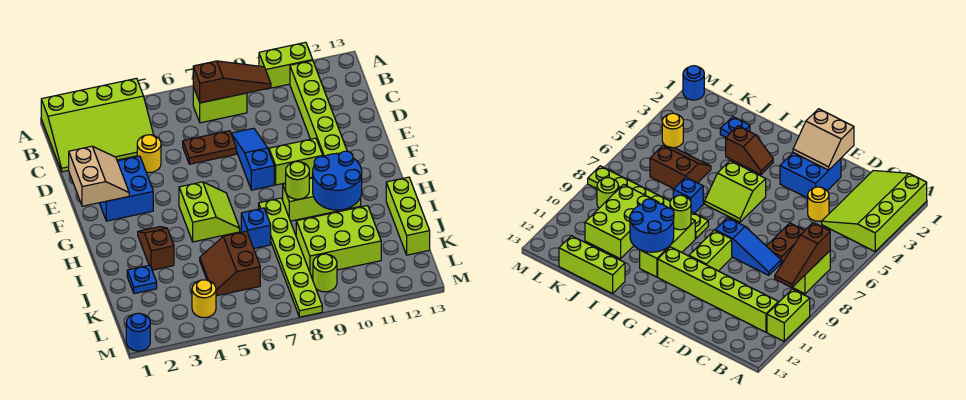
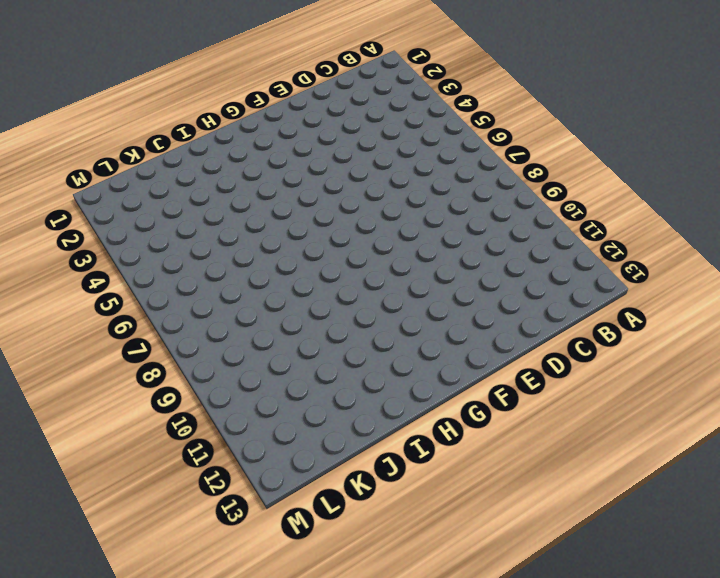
none -> lime 3x4 slope [41,78,154,172]
none -> lime 1x2 brick [259,42,313,89]
none -> lime 1x2 brick [193,87,247,123]

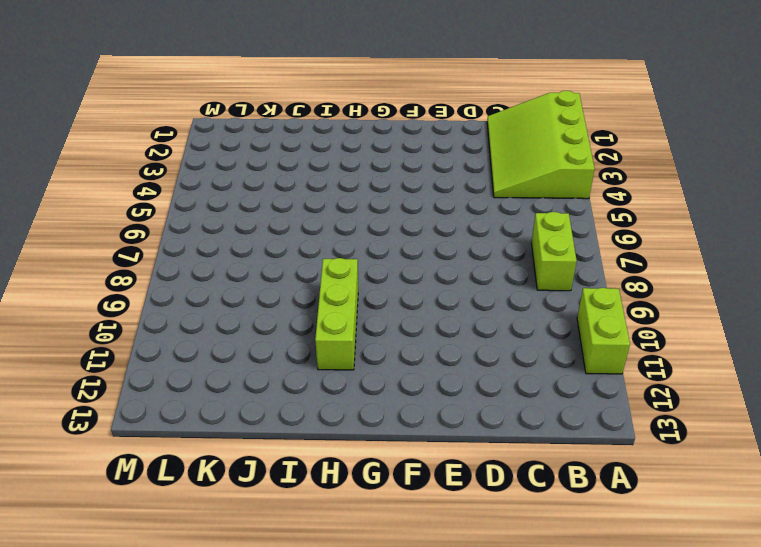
none -> lime 1x6 brick [290,61,347,157]
none -> yellow 1x1 round brick [137,135,161,173]
none -> brown 1x2 plate [183,131,236,164]

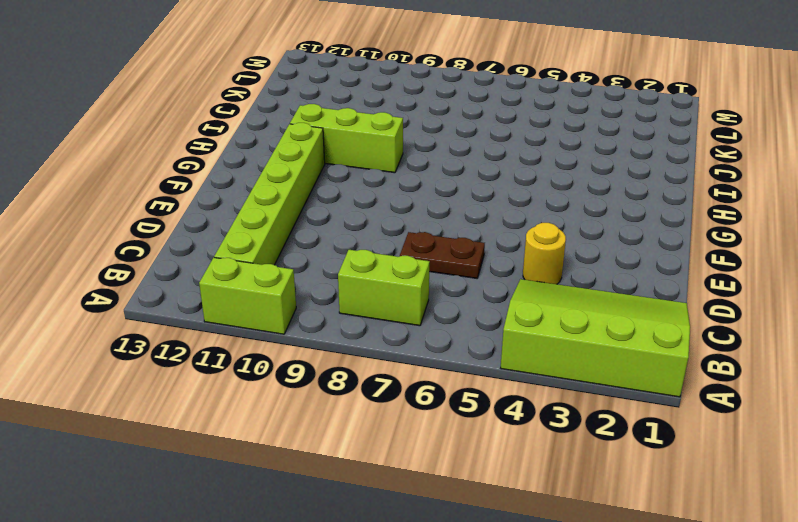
none -> blue 1x3 slope [231,128,274,190]
none -> blue 2x2 brick [100,156,153,221]
none -> lime 1x2 brick [269,138,323,185]

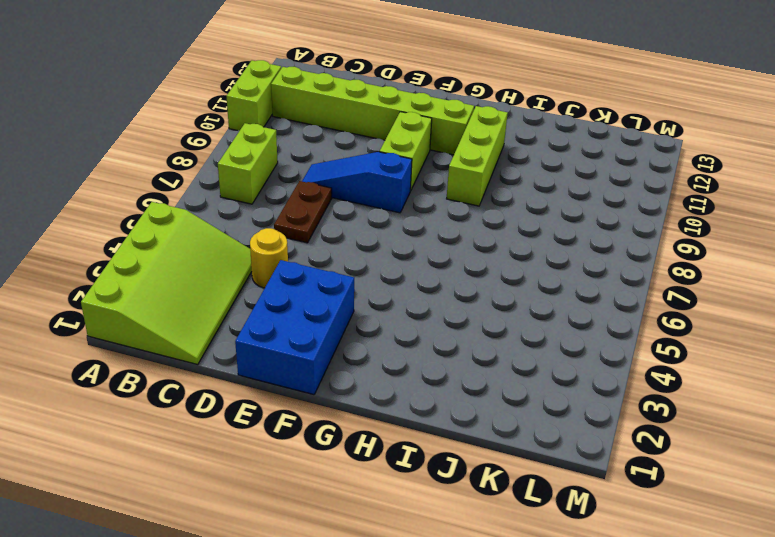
blue 2x3 brick [235,260,354,395] -> blue 2x2 brick [100,156,153,221]
none -> lime 2x2 slope [179,182,240,242]
none -> brown 1x2 slope [138,227,174,270]
none -> lime 1x6 plate [259,198,322,317]

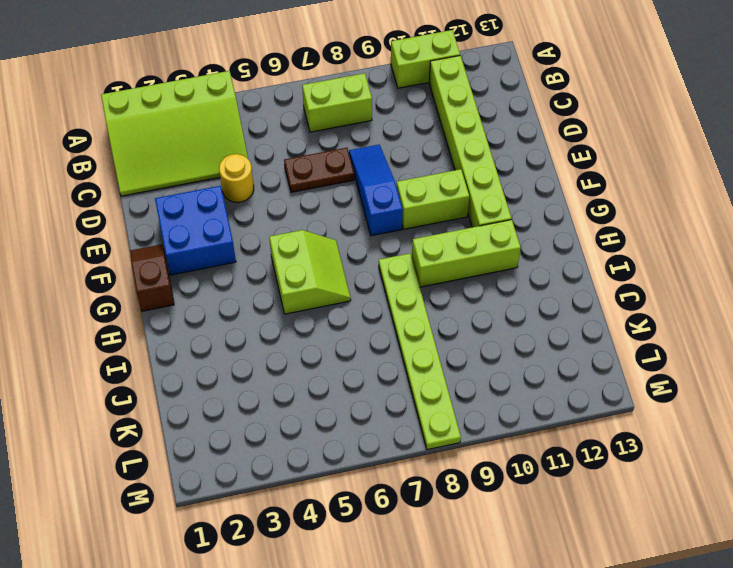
brown 1x2 slope [130,244,174,311] -> brown 1x2 slope moved to [138,227,174,270]
none -> blue 1x1 brick [241,208,271,249]
none -> lime 1x3 brick [386,177,430,255]
none -> blue 1x1 plate [127,265,157,294]

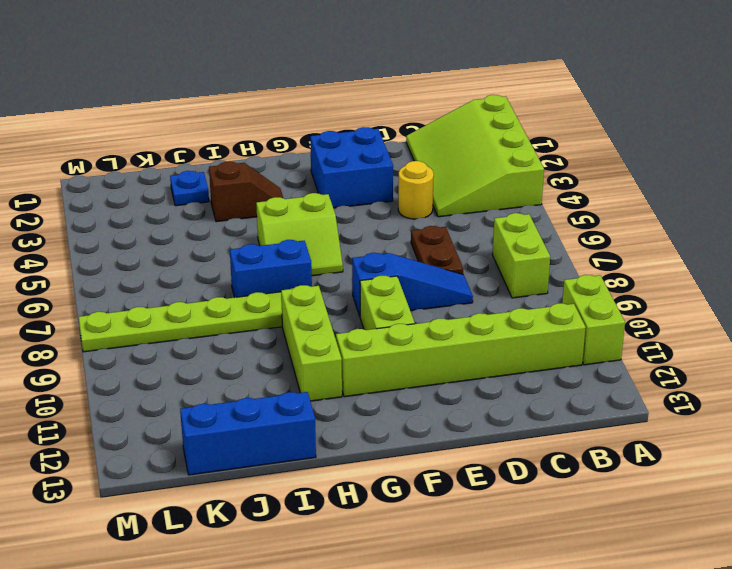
blue 1x2 brick [230,240,312,297] -> blue 1x1 brick [241,208,271,249]
blue 1x3 brick [180,392,316,475] -> lime 1x3 brick [386,177,430,255]
none -> brown 2x2 slope [200,231,260,296]
none -> lime 2x3 brick [296,206,381,276]
none -> yellow 1x1 round brick [192,280,216,318]

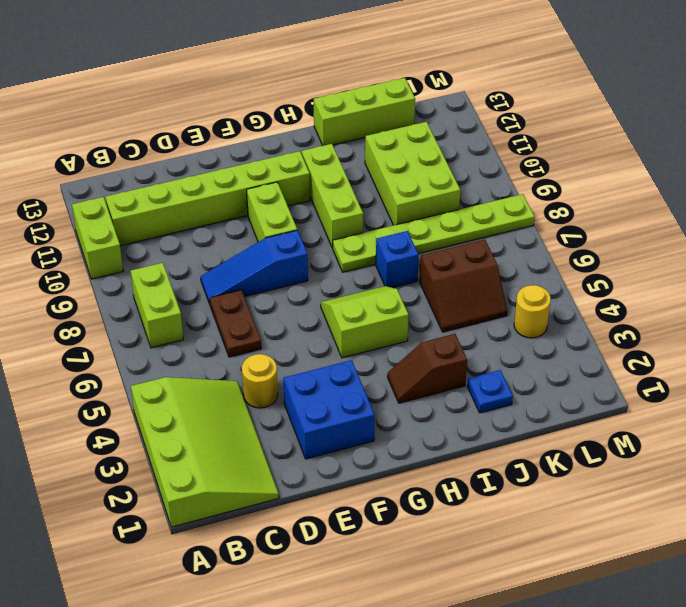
none -> lime 1x1 round brick [313,254,337,292]
none -> blue 1x1 round brick [126,313,150,351]
none -> brown 1x3 slope [193,61,271,103]

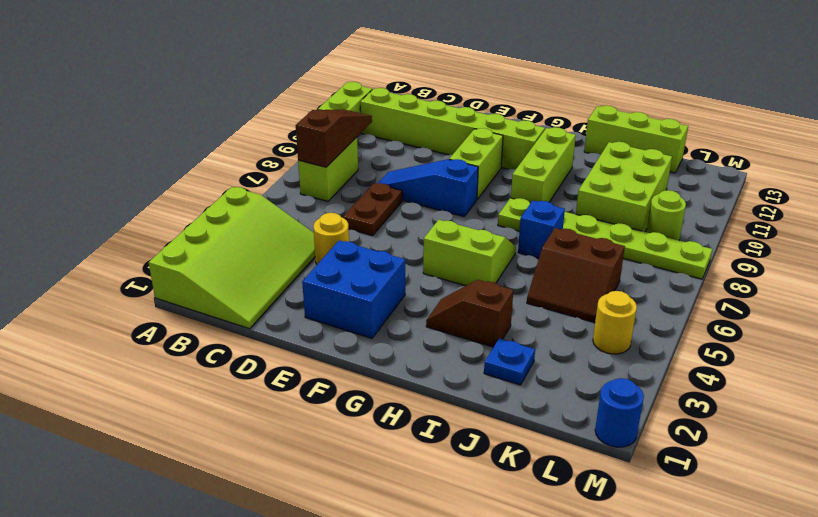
none -> tan 2x2 slope [69,146,129,206]
none -> lime 1x1 round brick [286,162,309,199]
none -> blue 2x2 round brick [313,151,362,210]

